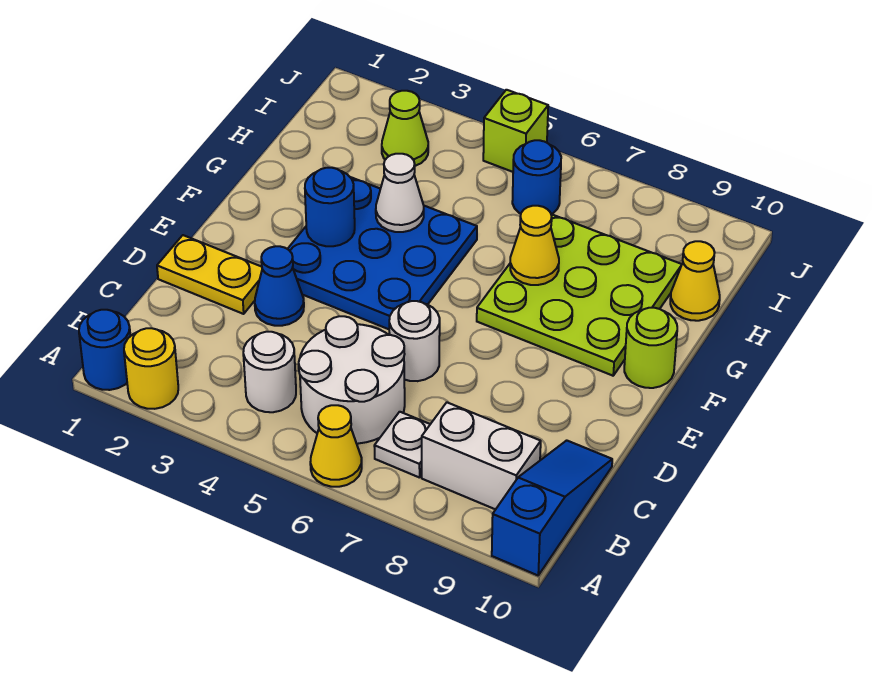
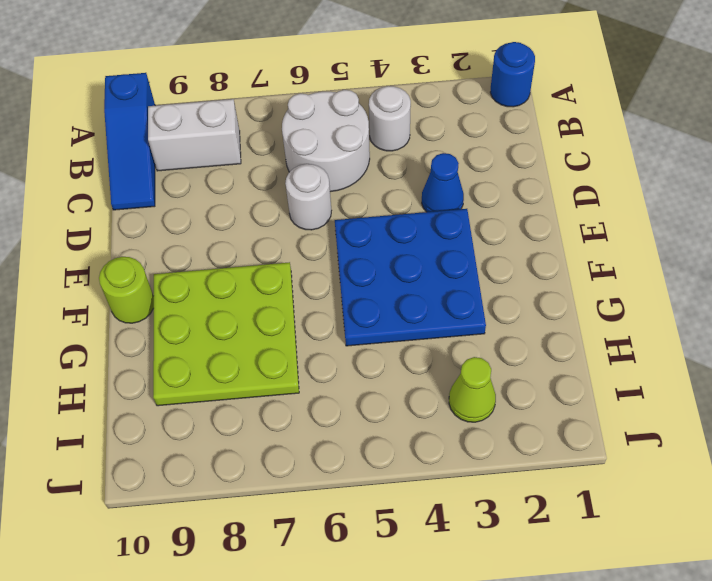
none -> yellow 1x1 round brick [124,328,178,409]
none -> yellow 1x1 cone [310,405,362,487]
none -> white 1x1 plate [374,412,430,478]

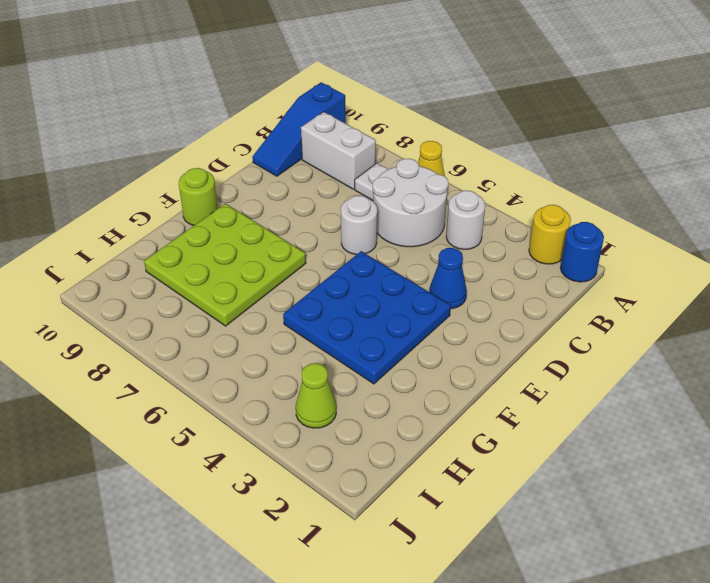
none -> yellow 1x2 plate [157,235,262,314]
none -> yellow 1x1 cone [670,241,720,321]
none -> blue 1x1 round brick [512,140,561,214]

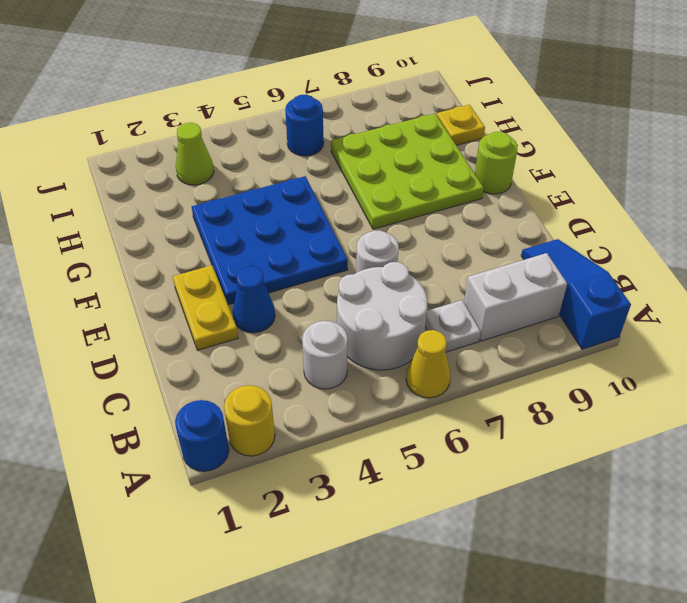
yellow 1x2 plate [173,265,238,350] -> yellow 1x2 plate turned to [157,235,262,314]
yellow 1x1 plate [437,105,485,145] -> yellow 1x1 cone [670,241,720,321]
none -> lime 1x1 brick [483,90,548,172]
none -> blue 1x1 round brick [305,168,355,246]
none -> white 1x1 cone [376,154,424,232]

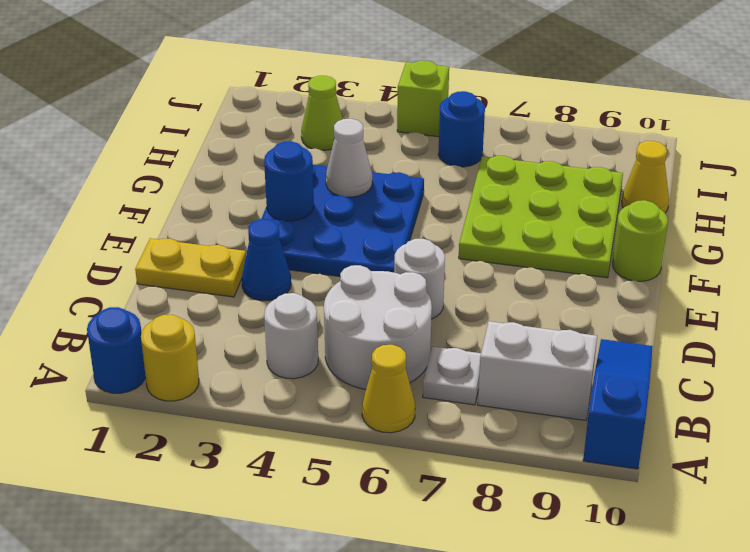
none -> yellow 1x1 cone [510,206,559,285]

